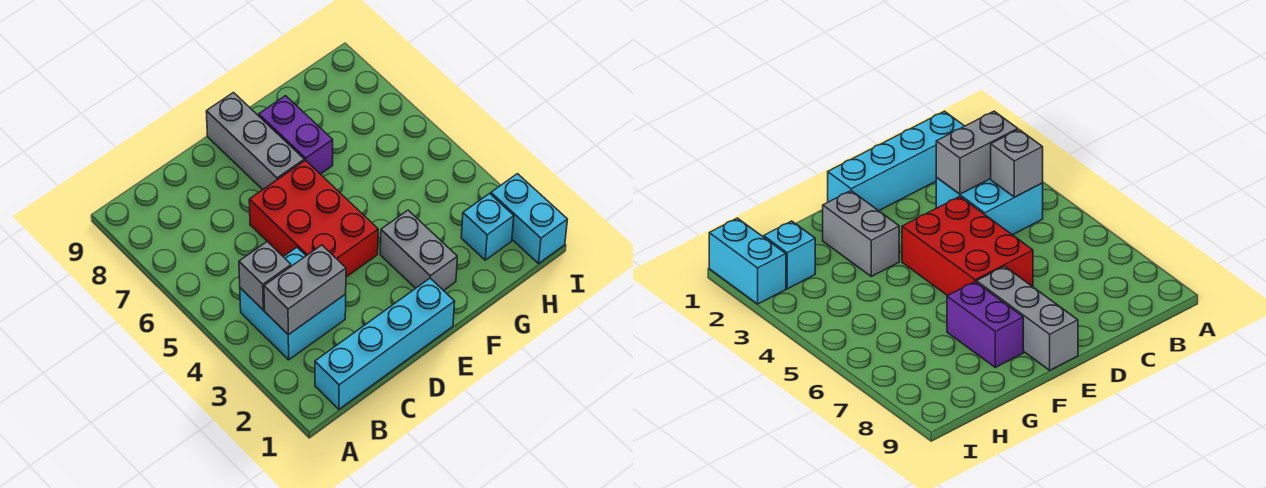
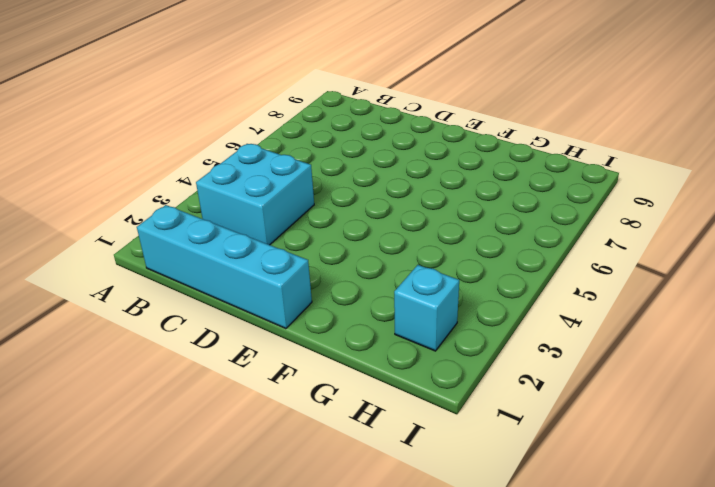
none -> red 2x3 brick [249,160,378,277]
none -> grey 1x3 brick [206,93,304,190]

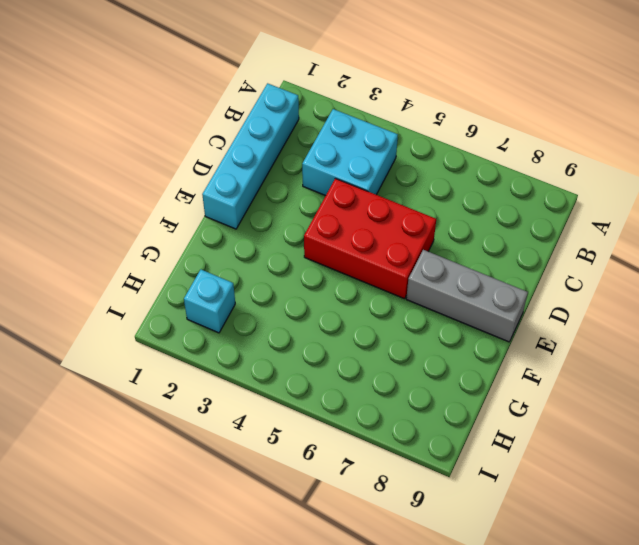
none -> grey 1x2 brick [380,210,457,291]
none -> purple 1x2 brick [259,96,333,174]

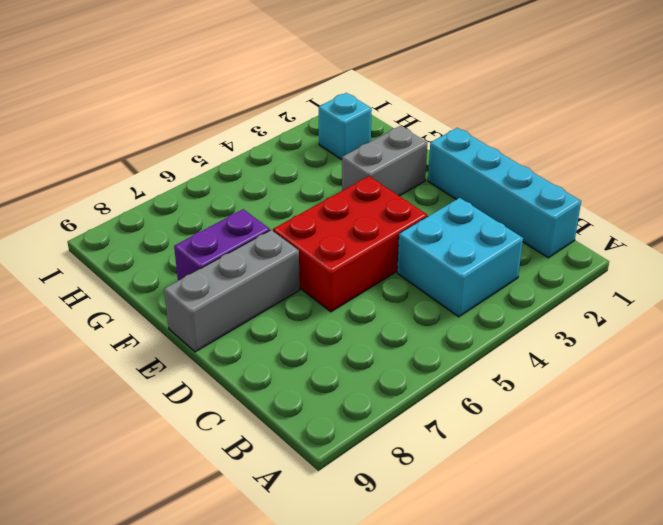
none -> cyan 1x2 brick [491,174,567,264]
none -> grey 1x2 brick [264,245,346,335]

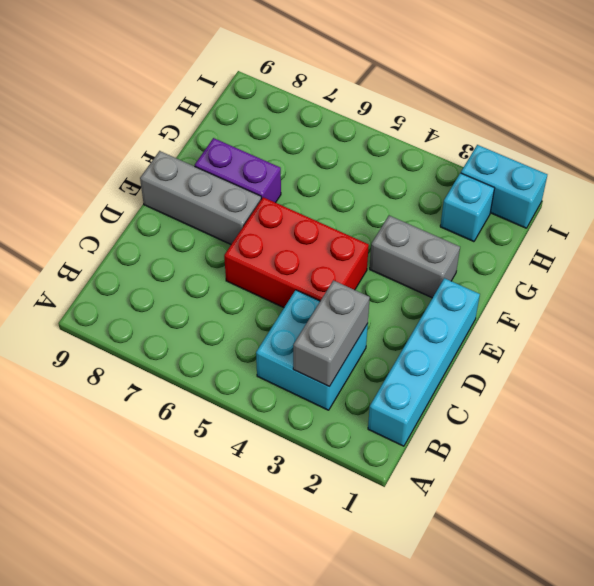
none -> grey 1x1 brick [239,242,291,310]

